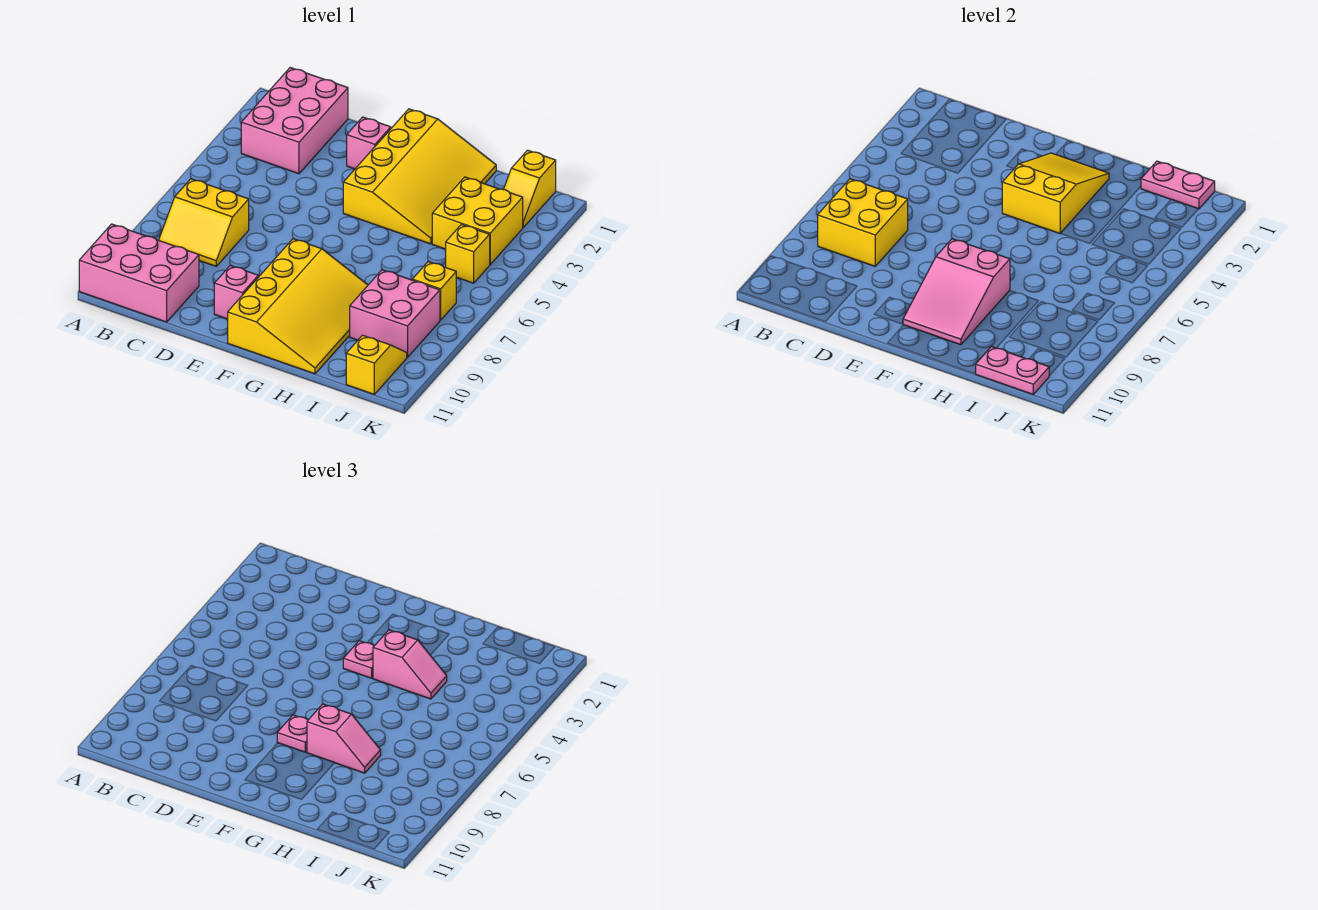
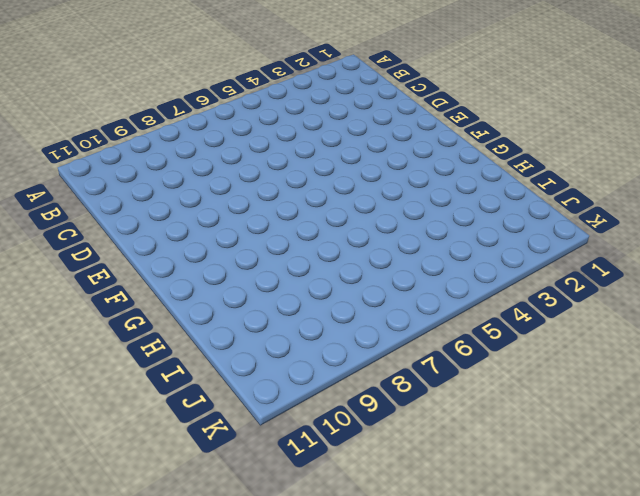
none -> pink 2x3 brick [79,224,199,322]
none -> pink 2x3 brick [241,68,348,174]
none -> yellow 2x2 slope [159,179,249,266]

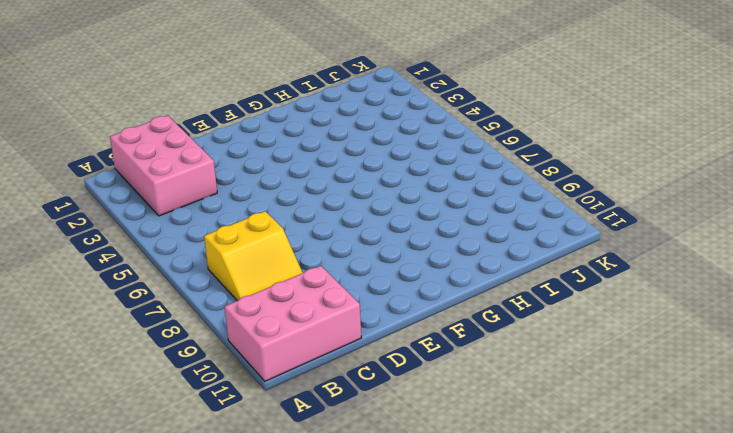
none -> pink 1x1 brick [347,117,391,169]
none -> pink 1x1 brick [214,265,258,319]
none -> yellow 3x4 slope [343,109,496,244]

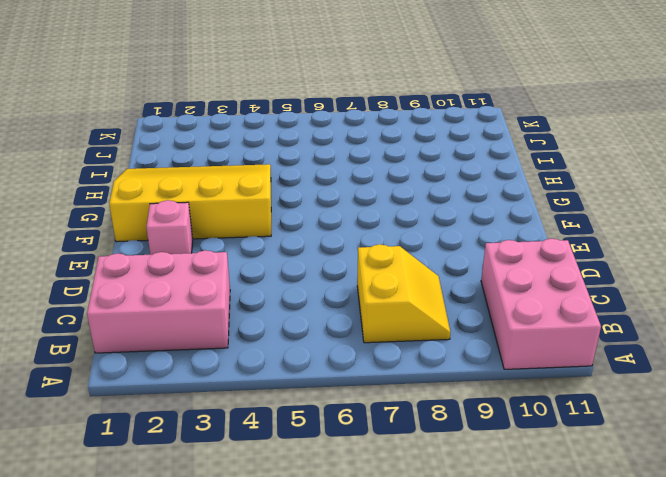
none -> pink 1x1 brick [214,265,258,319]
none -> yellow 3x4 slope [228,239,368,374]
none -> yellow 2x2 brick [432,177,523,264]

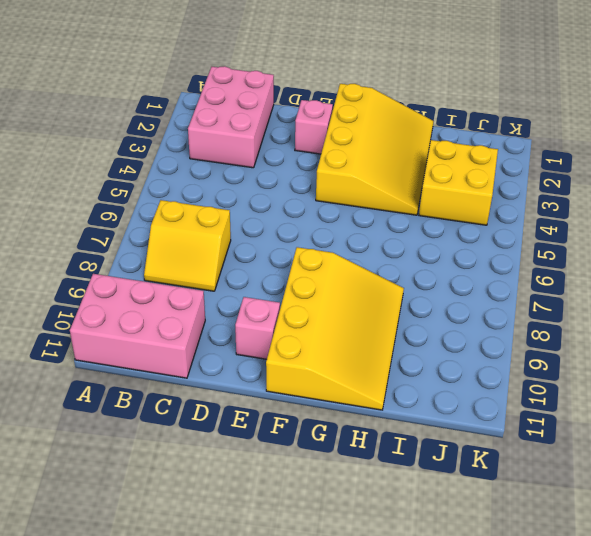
none -> pink 2x2 brick [350,270,440,357]
none -> yellow 1x2 slope [504,150,556,227]
none -> yellow 1x1 brick [446,224,490,283]

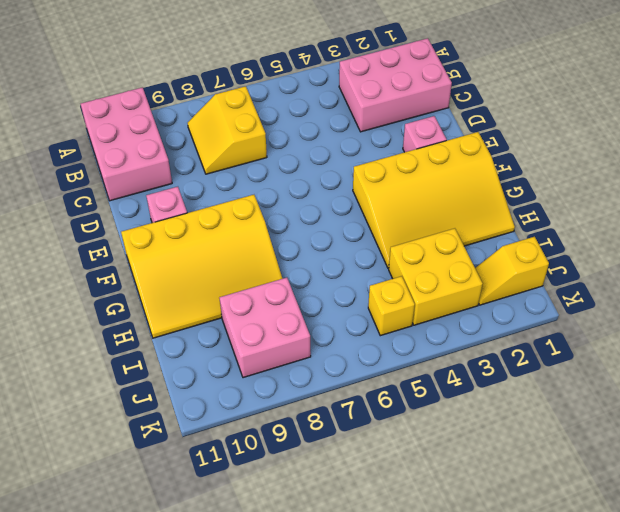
none -> yellow 1x1 brick [412,261,456,320]
none -> yellow 1x2 slope [346,335,407,394]
none -> yellow 2x2 brick [818,179,908,266]

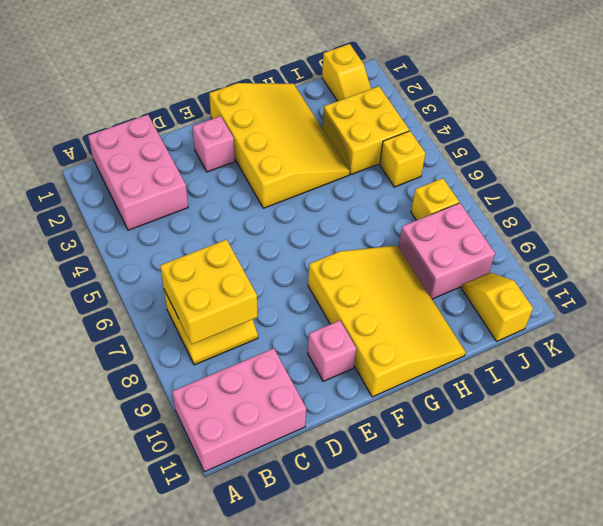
none -> yellow 2x3 slope [1002,153,1109,234]
none -> pink 2x3 slope [903,239,1010,345]
none -> pink 1x2 plate [1141,161,1215,209]

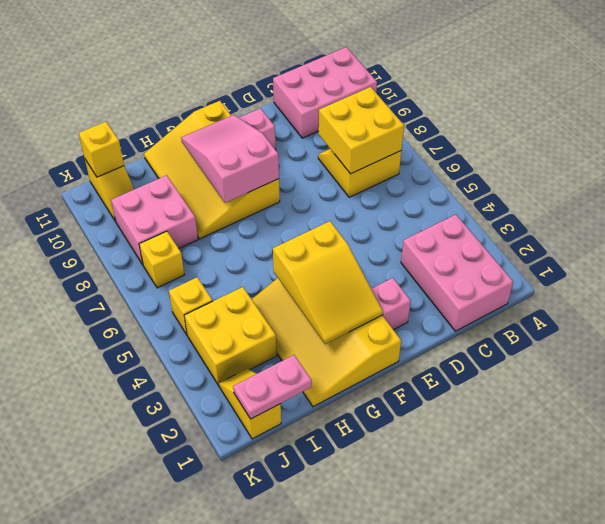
yellow 1x1 brick [79,122,124,177] -> pink 1x2 plate [975,347,1049,394]
none -> pink 1x1 plate [343,641,374,678]
none -> pink 1x1 plate [277,715,308,752]
none -> pink 1x2 slope [373,630,447,699]

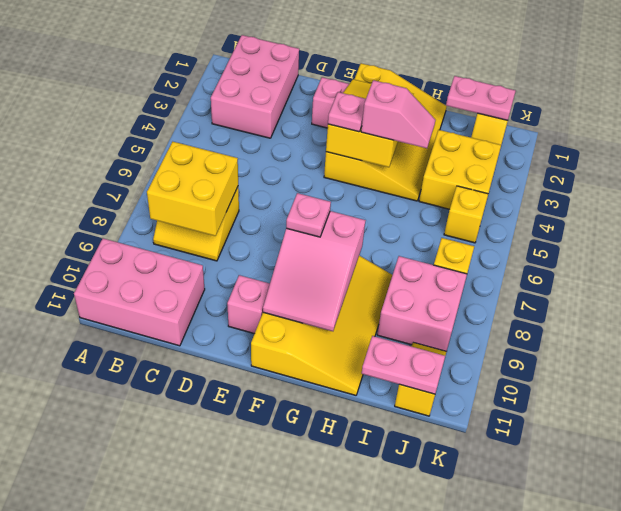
none -> pink 1x2 slope [307,704,381,773]

